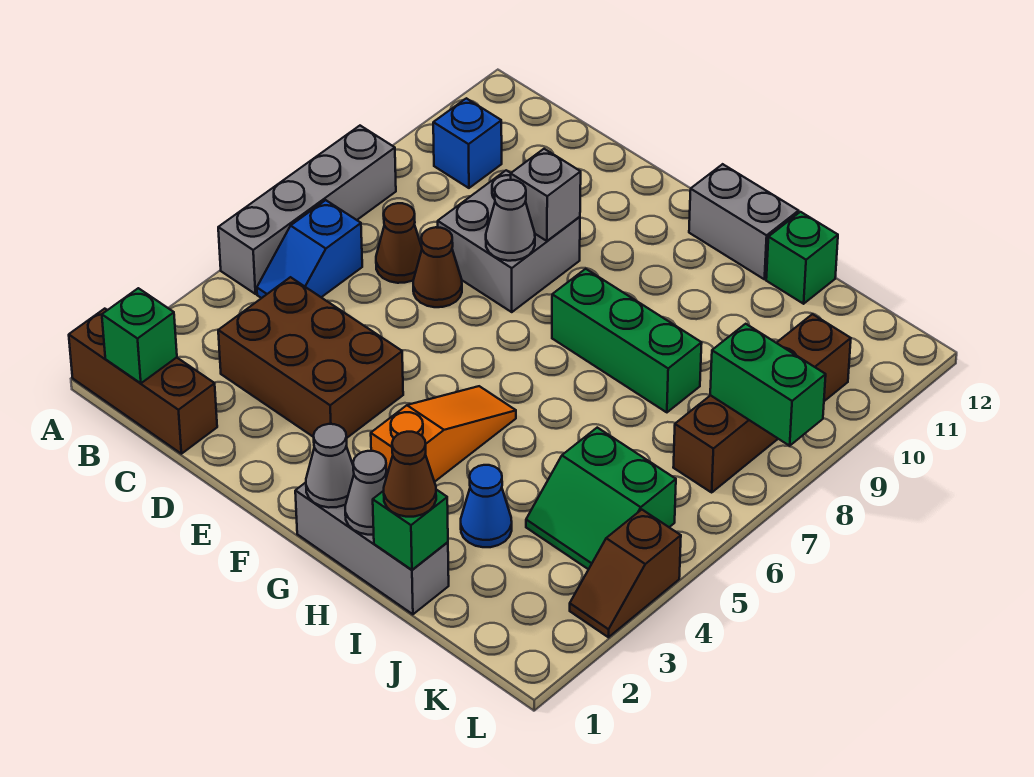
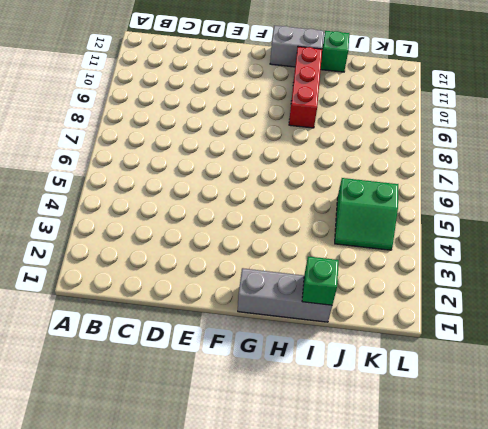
red 1x3 brick [289,47,322,128] -> none
none -> brown 1x3 brick [69,309,217,454]
none -> grey 1x4 brick [218,126,396,294]
none -> blue 1x2 slope [257,200,362,298]

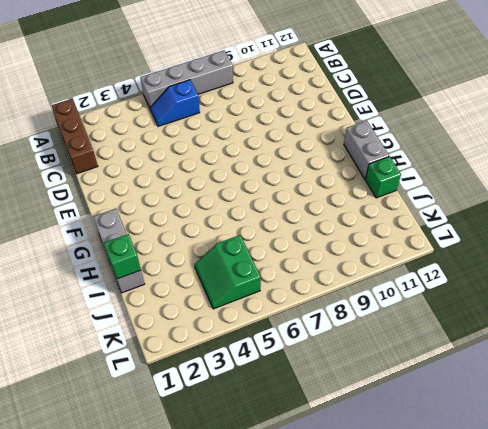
none -> blue 1x1 brick [433,98,502,188]
none -> brown 2x3 brick [218,277,403,438]
none -> brown 1x1 cone [376,203,422,283]

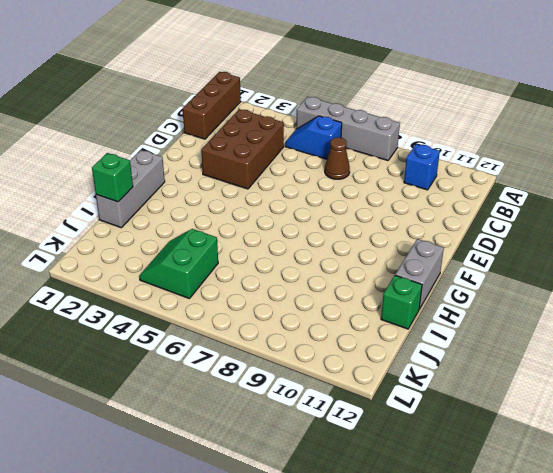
none -> brown 1x1 cone [413,227,462,307]
none -> grey 2x2 brick [438,170,580,312]
none -> orange 1x3 slope [371,386,516,482]

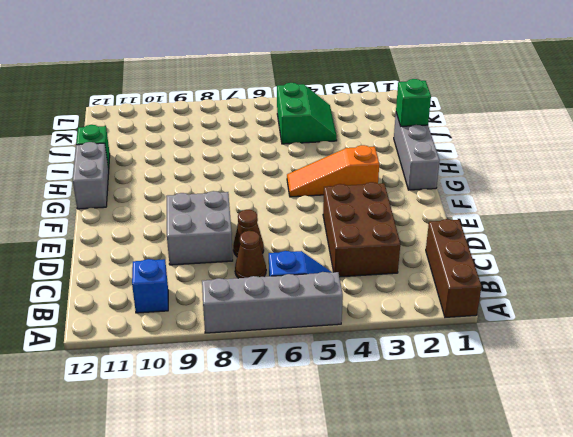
none -> green 1x3 brick [552,269,702,412]
none -> blue 1x1 cone [461,465,512,547]
none -> brown 1x4 brick [673,314,851,492]

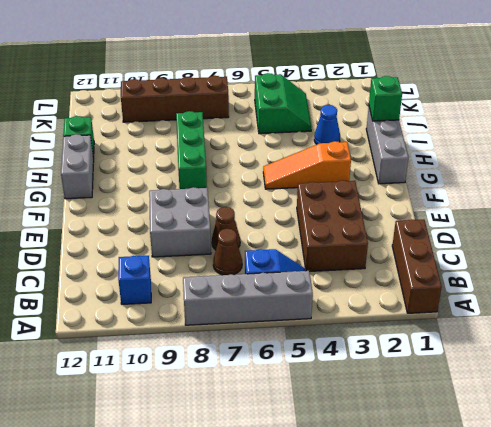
none -> brown 1x2 slope [570,510,681,637]
none -> green 1x1 brick [102,288,177,383]
none -> grey 1x1 cone [486,180,535,261]

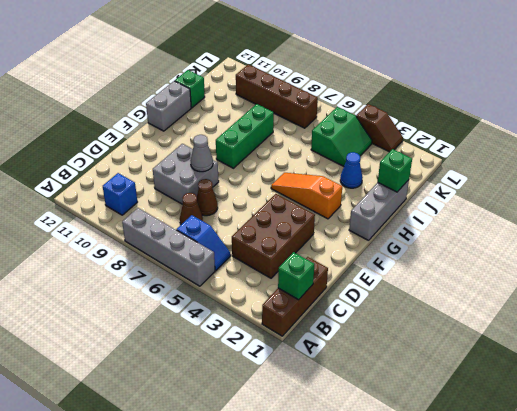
none -> grey 1x1 brick [511,149,581,241]
none -> grey 1x1 cone [306,424,354,508]
none -> grey 1x1 cone [345,451,387,535]

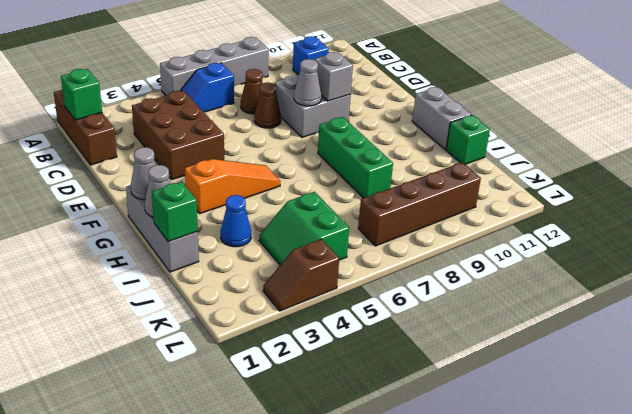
none -> green 1x2 brick [710,324,826,446]
none -> brown 1x1 cone [384,432,436,517]

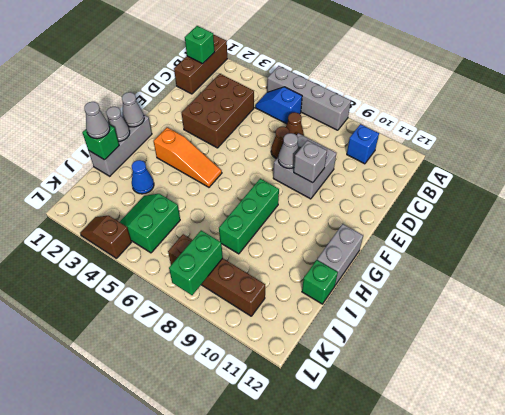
grey 1x1 cone [84,102,110,139] -> brown 1x1 cone [384,432,436,517]

